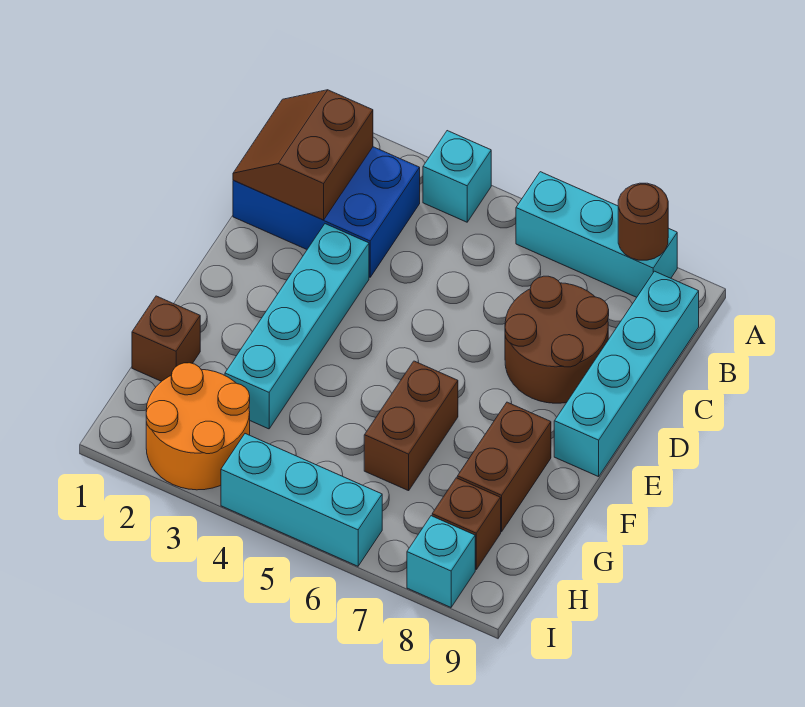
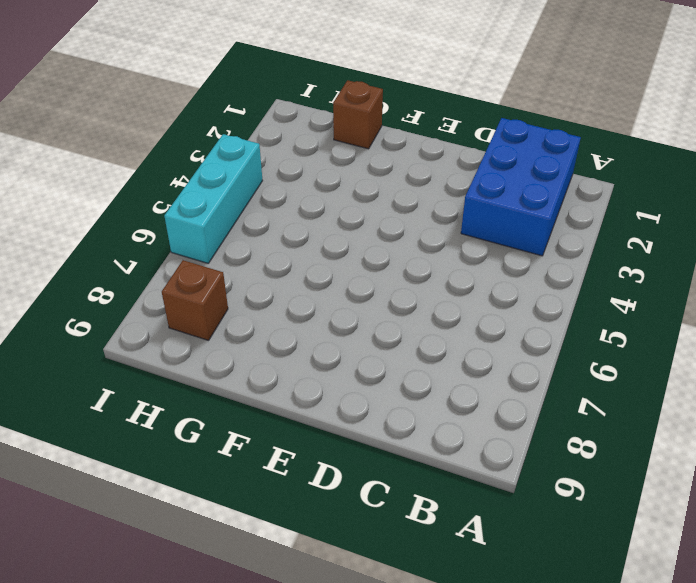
none -> cyan 1x1 brick [423,131,491,222]
none -> cyan 1x3 brick [516,172,677,297]
none -> cyan 1x4 brick [554,271,699,477]

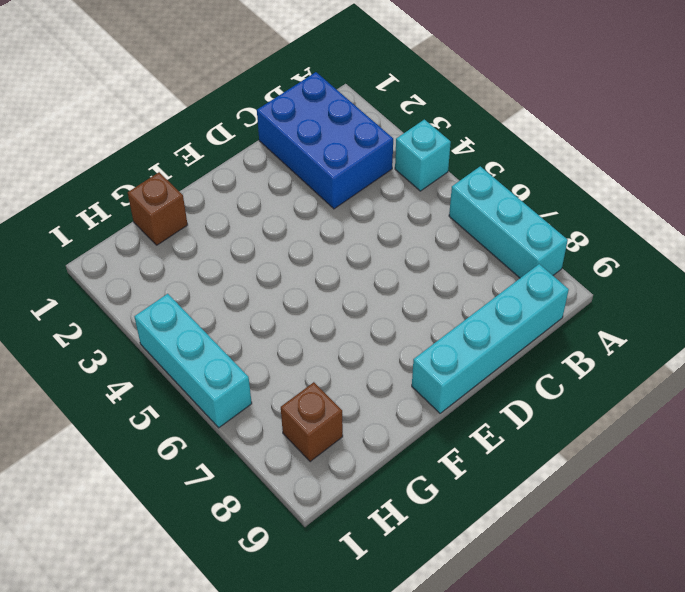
none -> brown 2x2 round brick [505,276,609,403]
none -> cyan 1x4 brick [225,224,369,429]
none -> brown 1x2 brick [364,361,458,491]

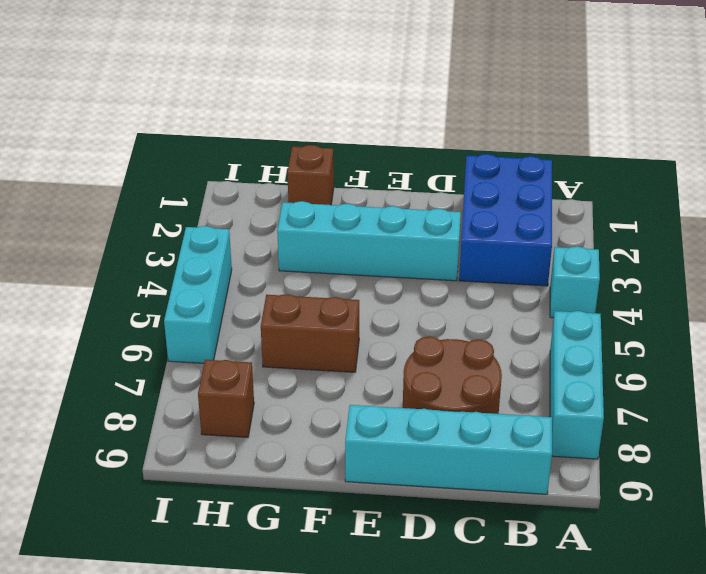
none -> brown 1x2 brick [457,402,551,532]
none -> orange 2x2 round brick [146,363,250,490]
none -> cyan 1x1 brick [407,516,475,607]

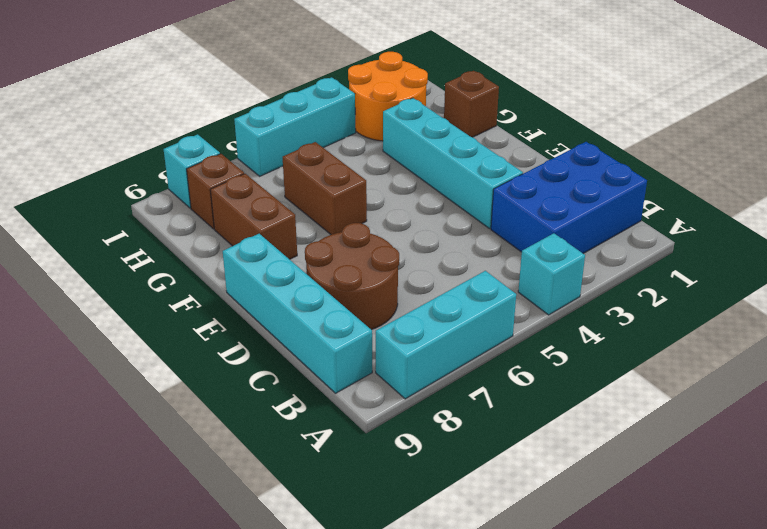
none -> brown 1x1 round brick [618,183,668,260]
none -> brown 2x2 slope [233,90,373,220]

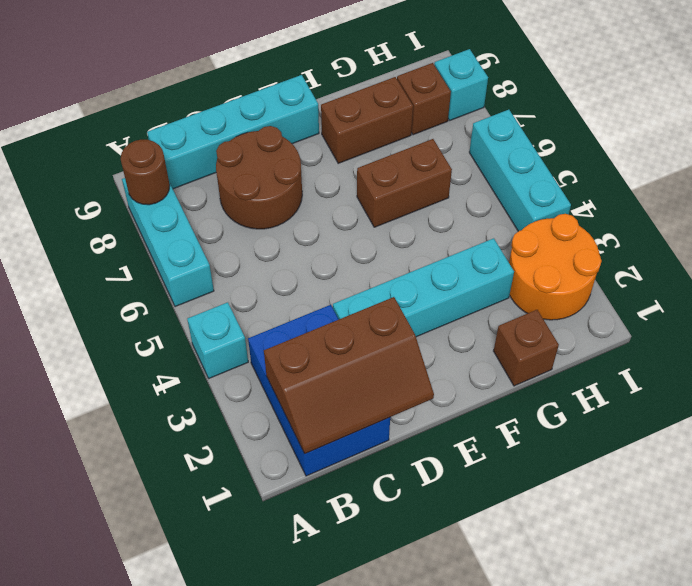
brown 2x3 slope [264,297,434,454] -> brown 2x2 slope [233,90,373,220]

